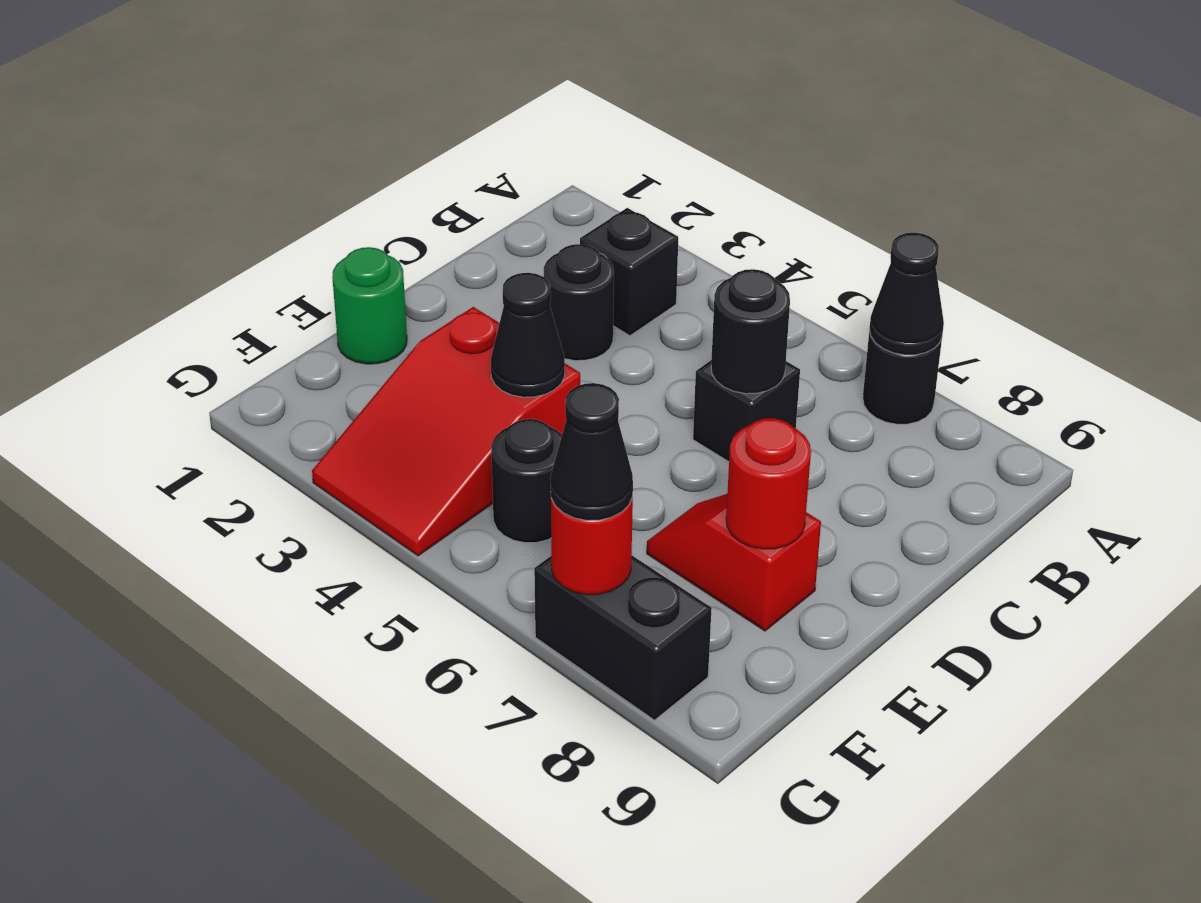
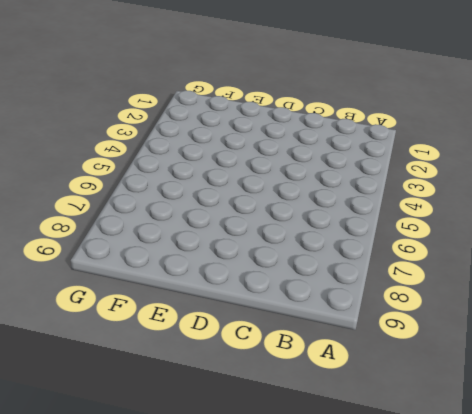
none -> black 1x1 round brick [863,329,942,424]
none -> black 1x1 brick [580,208,678,336]
none -> black 1x1 round brick [544,244,614,361]

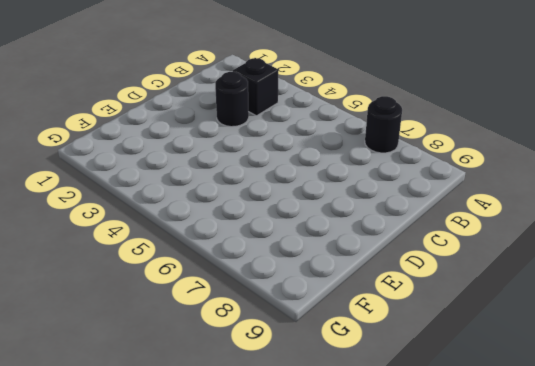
none -> black 1x1 brick [693,361,800,462]
none -> green 1x1 round brick [332,247,407,364]
none -> red 2x3 slope [312,307,580,556]

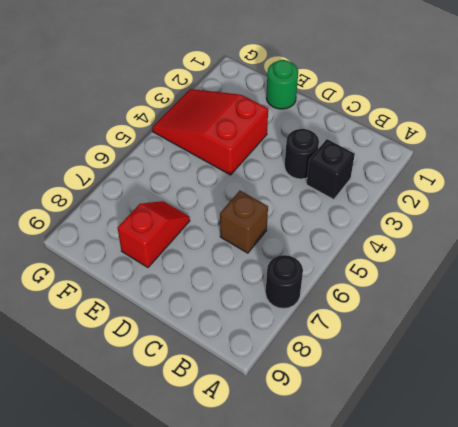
brown 1x1 brick [220,191,268,253] -> black 1x1 brick [693,361,800,462]
none -> black 1x1 round brick [491,419,562,543]
none -> black 1x2 brick [534,556,712,720]
none -> black 1x1 cone [869,233,944,355]

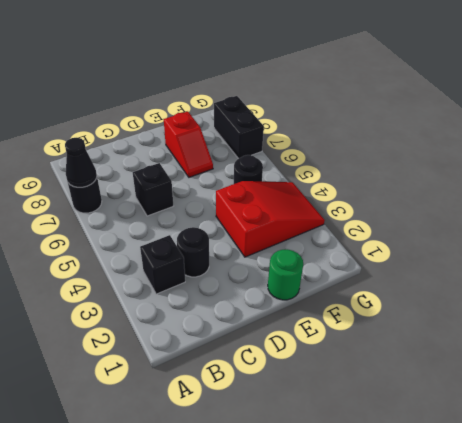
none -> black 1x1 round brick [711,269,790,394]
none -> black 1x1 cone [491,273,565,397]
none -> red 1x1 round brick [726,418,811,549]

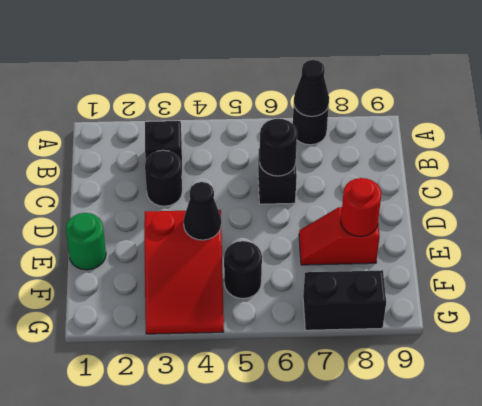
none -> red 1x1 round brick [551,498,633,595]
none -> black 1x1 cone [551,383,633,521]

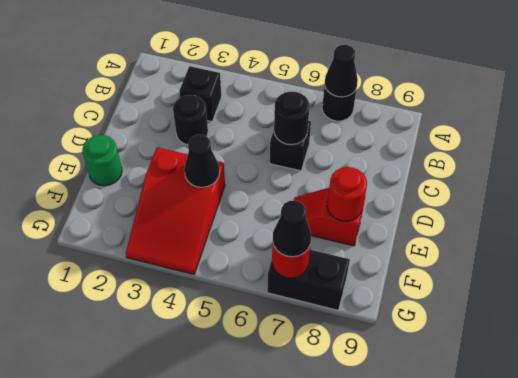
none -> black 1x1 round brick [491,419,562,543]

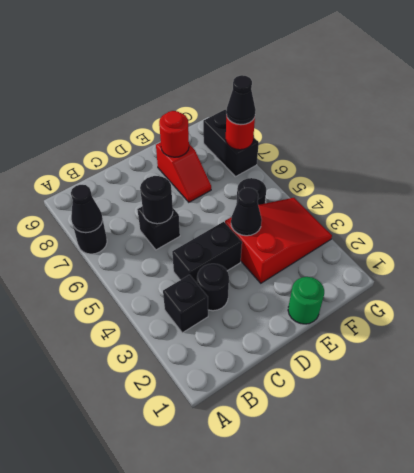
black 1x2 brick [172,222,242,283] -> none

